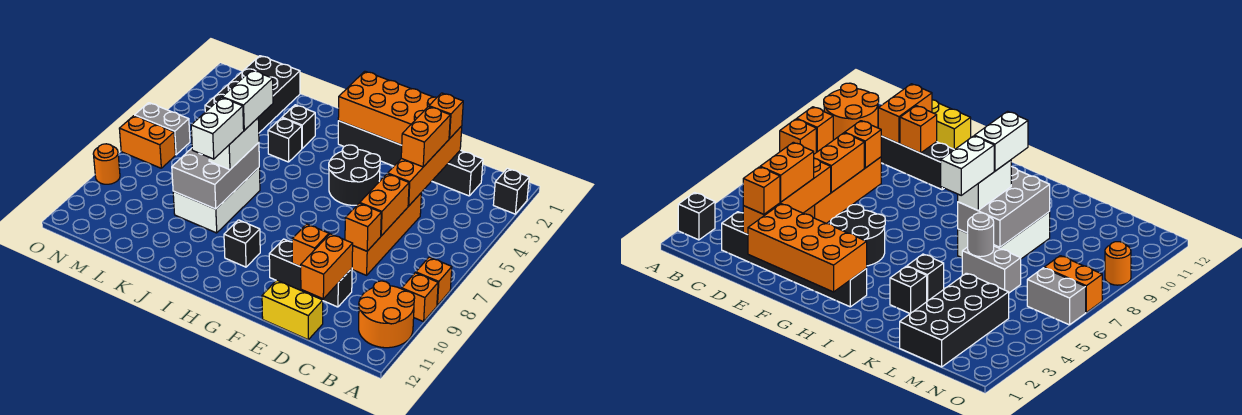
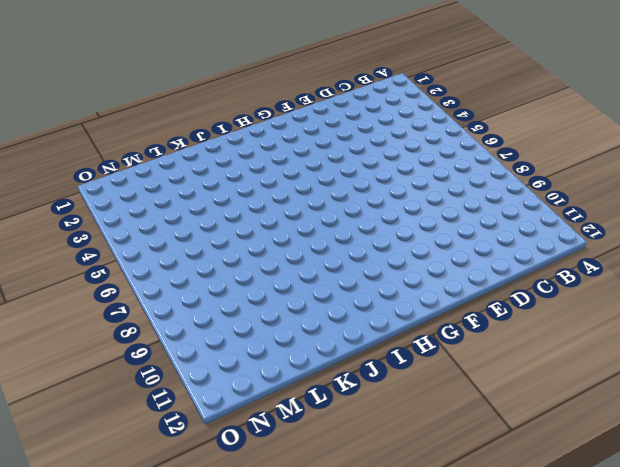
none -> black 1x1 brick [493,168,529,214]
none -> orange 1x1 brick [416,257,452,306]
none -> orange 1x1 brick [402,273,438,322]
none -> orange 2x2 round brick [359,281,415,348]

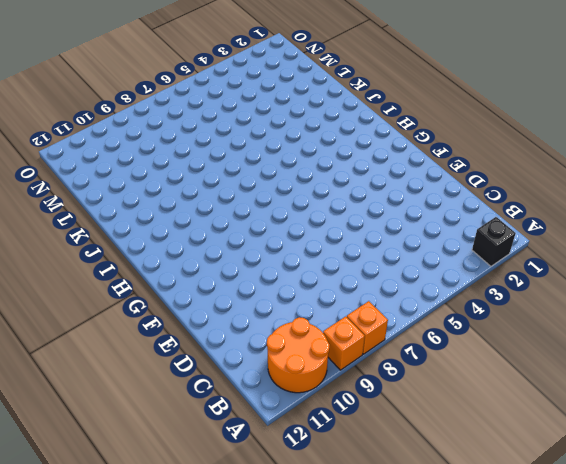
none -> black 1x6 brick [338,121,483,196]
none -> orange 1x4 brick [352,193,421,275]
none -> black 1x3 brick [269,239,352,307]
none -> yellow 1x2 brick [262,280,323,340]

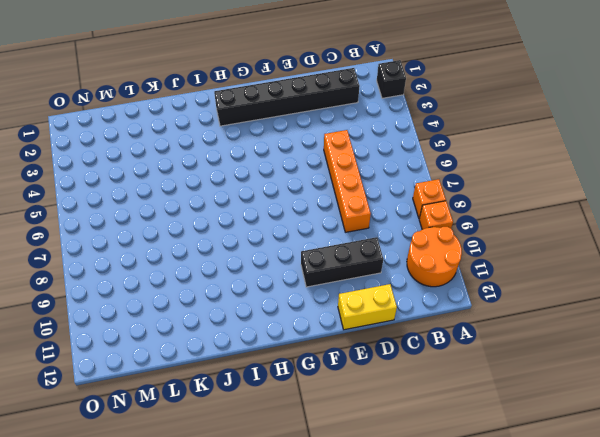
none -> black 2x2 round brick [329,145,380,205]
none -> black 1x1 brick [224,220,260,267]
none -> black 1x1 brick [282,105,315,148]
none -> black 1x1 brick [268,118,302,162]

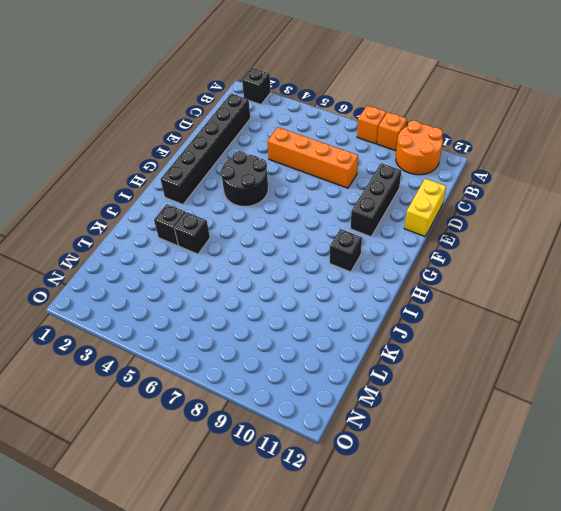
none -> white 2x3 brick [173,167,260,233]
none -> grey 1x2 brick [962,246,1021,293]
none -> black 2x4 brick [205,56,300,133]
none -> grey 1x2 brick [135,103,190,155]

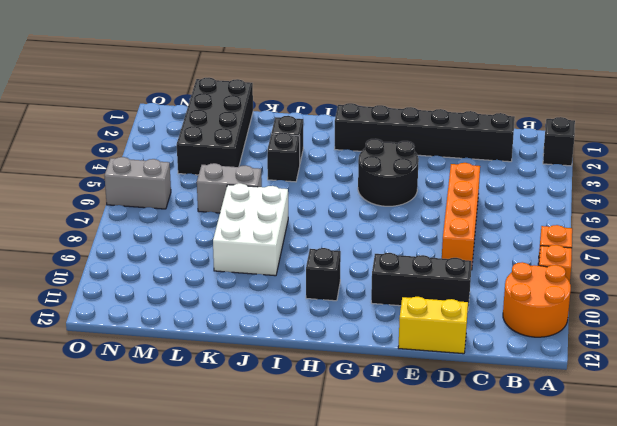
none -> orange 1x2 brick [119,116,175,168]
none -> orange 1x1 round brick [93,144,120,184]
none -> orange 1x4 brick [388,126,462,206]
none -> orange 1x2 brick [360,174,409,236]

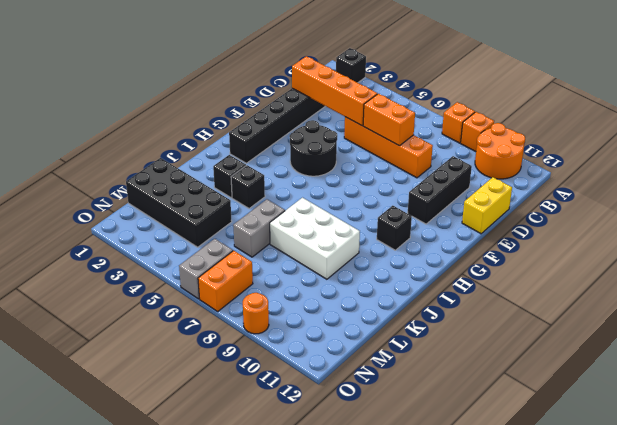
none -> orange 1x1 brick [345,203,381,251]
none -> orange 1x2 brick [301,234,353,299]
none -> orange 2x4 brick [338,71,437,145]
none -> orange 1x1 brick [292,224,329,267]

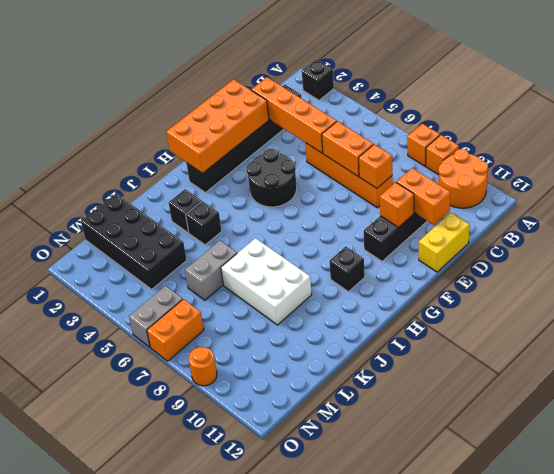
none -> grey 2x3 brick [172,143,259,209]
none -> grey 1x1 round brick [968,213,994,257]
none -> orange 1x1 brick [429,93,463,139]
none -> orange 1x2 brick [401,107,450,167]

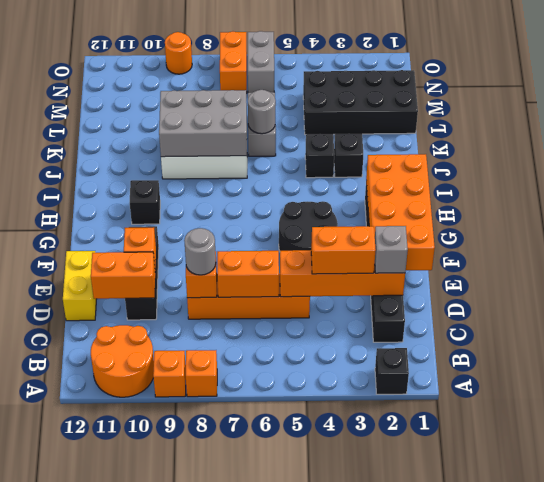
grey 1x1 brick [375,226,408,273] -> orange 1x1 brick [429,93,463,139]
grey 1x1 round brick [184,228,216,275] -> none
none -> white 1x2 brick [209,118,259,170]
none -> white 1x2 brick [222,70,273,130]
none -> white 1x2 brick [191,98,244,159]

